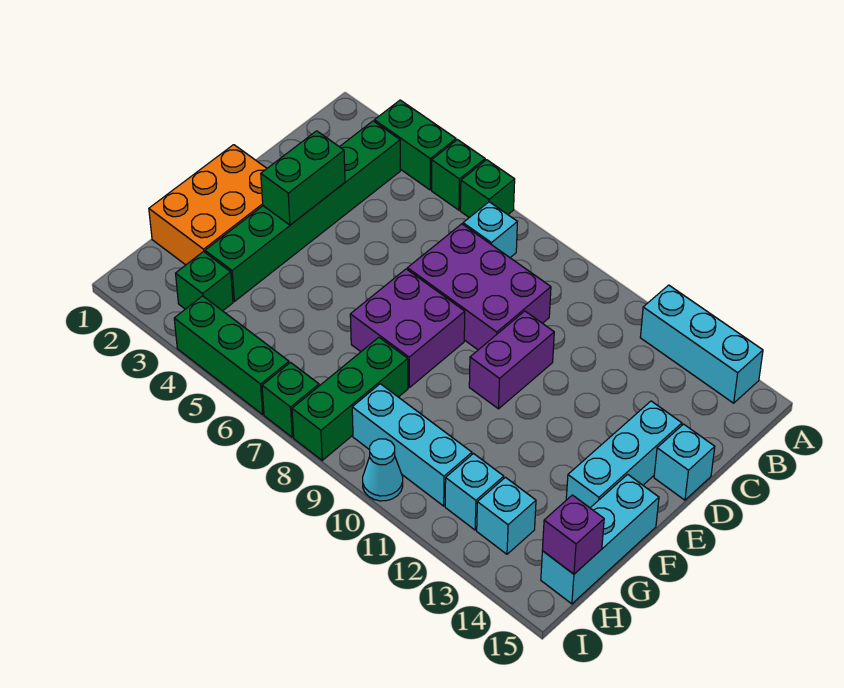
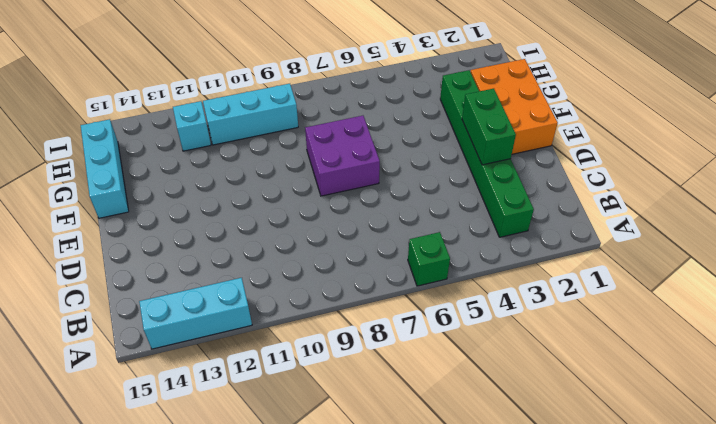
none -> green 1x2 brick [374,100,456,190]
none -> green 1x1 brick [432,140,485,210]
none -> cyan 1x1 brick [463,202,517,257]

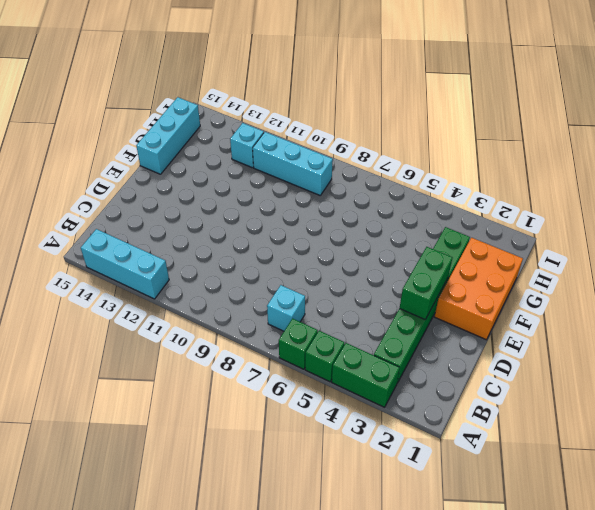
none -> purple 2x3 brick [407,224,551,350]
none -> purple 1x2 brick [469,311,554,409]
none -> cyan 1x3 brick [566,401,682,508]

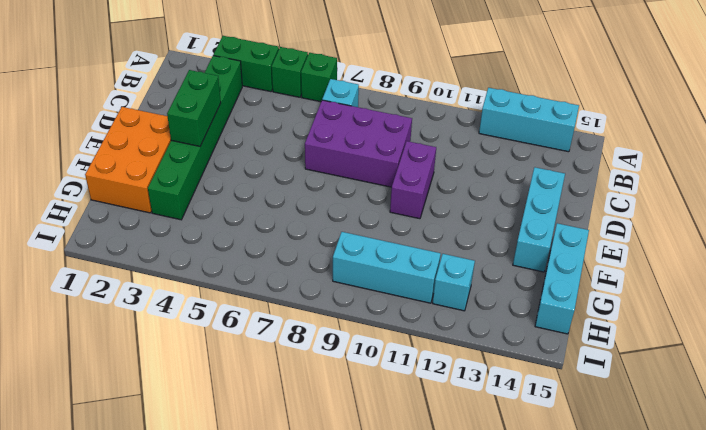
none -> cyan 1x1 brick [654,424,715,500]
none -> purple 2x2 brick [350,269,465,388]
none -> green 1x3 brick [292,338,408,460]

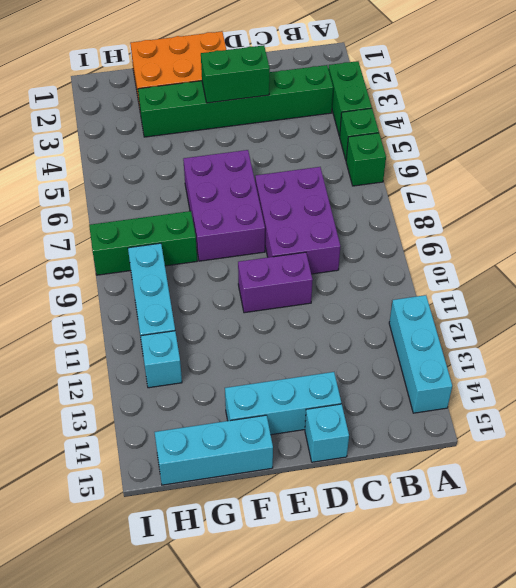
purple 2x3 brick [183,150,265,261] -> purple 2x2 brick [350,269,465,388]
none -> cyan 1x1 brick [463,202,517,257]
none -> green 1x1 brick [176,251,233,311]
none -> cyan 1x1 brick [477,477,536,554]

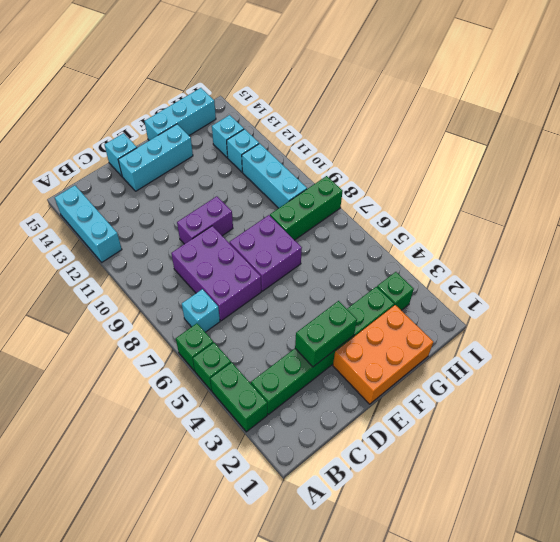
none -> green 1x3 brick [174,296,289,414]
none -> green 1x1 brick [262,363,319,437]
none -> cyan 1x1 cone [363,439,403,501]

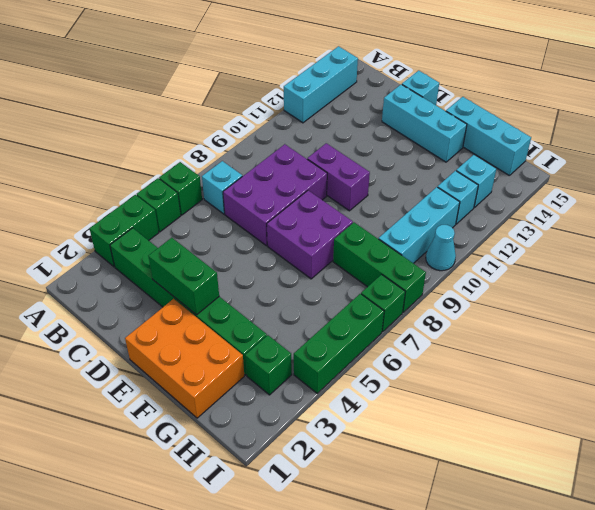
none -> purple 1x1 brick [542,495,604,574]

